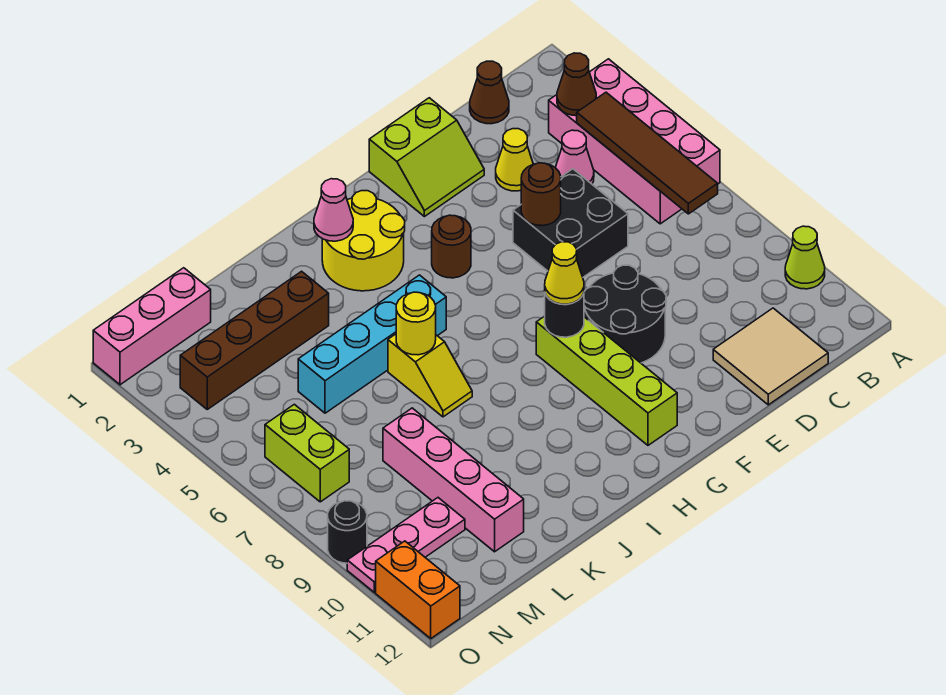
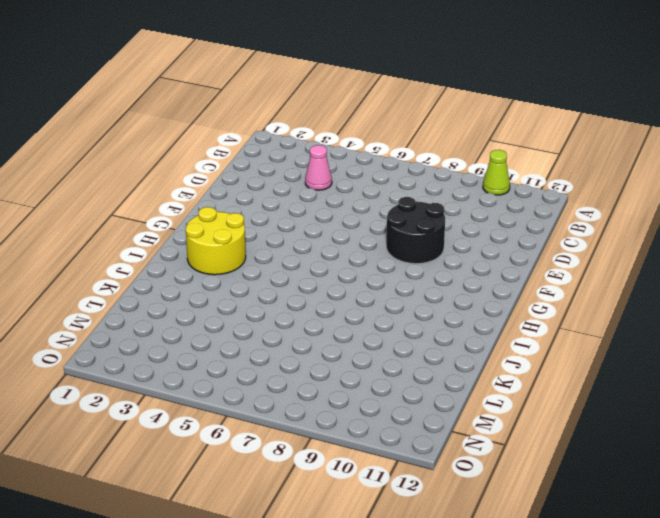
none -> pink 2x4 brick [549,59,720,224]
none -> brown 1x1 cone [470,61,509,124]
none -> tan 2x2 tile [713,308,828,405]

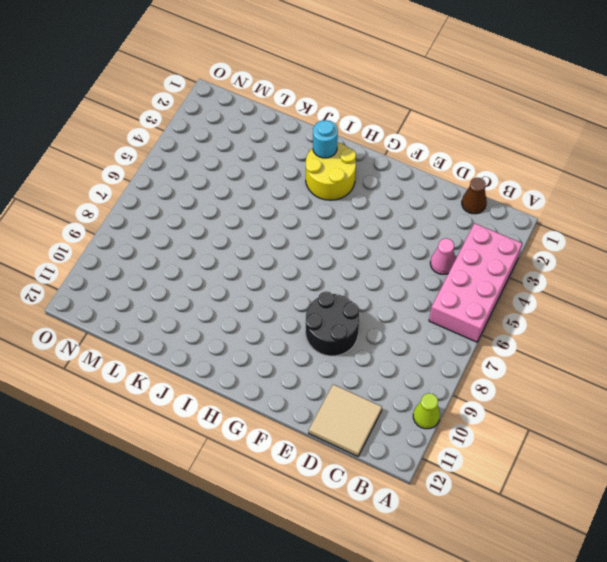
cyan 1x1 round brick [313,120,338,158] -> pink 1x1 cone [314,179,353,241]
none -> yellow 1x1 cone [496,129,533,191]
none -> black 2x2 brick [513,169,628,277]
none -> lime 2x2 slope [369,98,484,217]

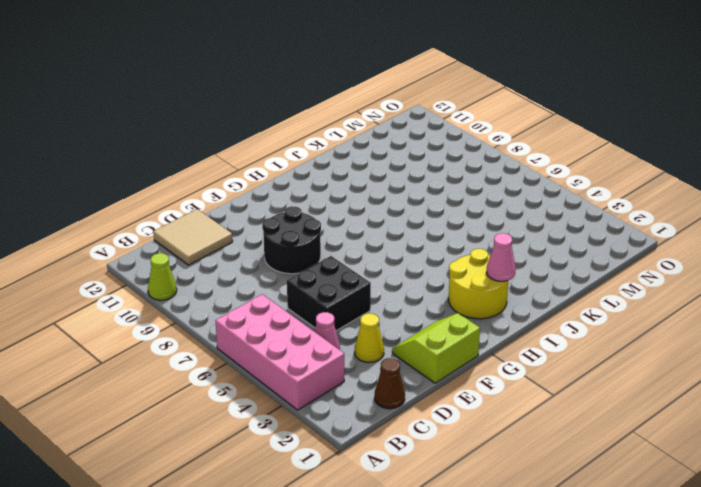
none -> brown 1x1 round brick [432,215,471,278]
none -> lime 1x4 brick [536,316,677,445]
none -> cyan 1x4 brick [298,275,446,413]

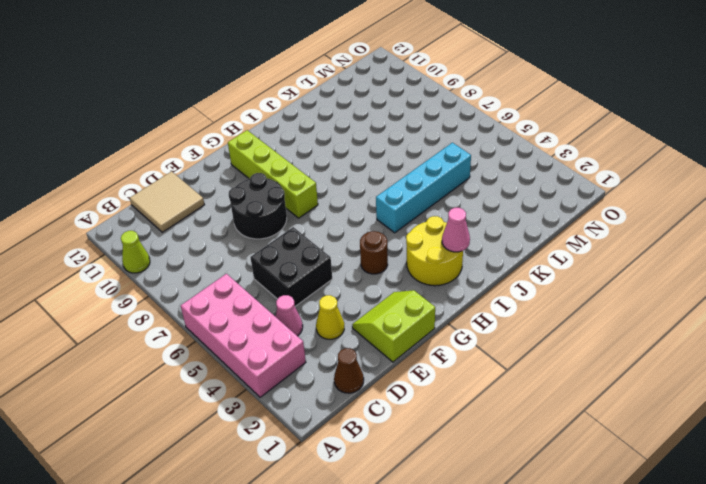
none -> yellow 1x2 slope [388,334,472,417]
none -> brown 1x4 brick [180,271,329,409]
none -> pink 1x4 brick [383,408,524,552]

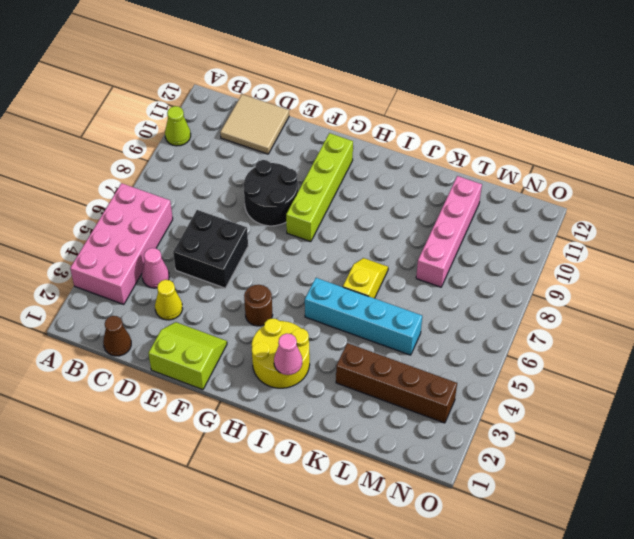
none -> pink 1x3 brick [93,268,211,385]
none -> pink 1x3 plate [347,498,465,592]
none -> lime 1x2 brick [265,404,349,502]

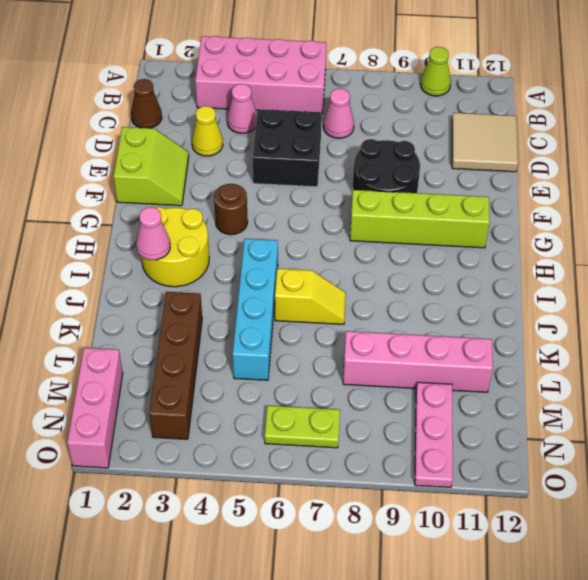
pink 1x1 cone [323,89,354,138] -> none
lime 1x2 plate [265,406,340,448] -> lime 1x2 brick [265,404,349,502]
none -> black 1x1 round brick [328,501,367,563]
none -> orange 1x2 brick [376,541,460,638]
none -> brown 1x1 cone [557,53,596,116]

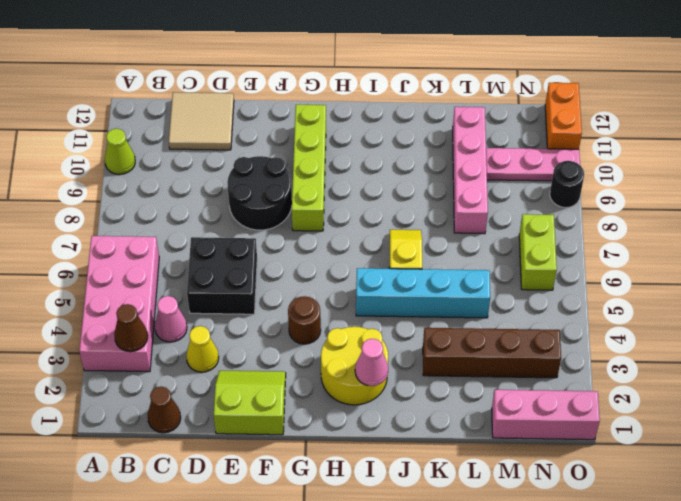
none -> brown 1x4 tile [577,92,718,214]
none -> brown 1x1 round brick [521,163,561,225]
none -> black 1x1 round brick [545,293,584,337]

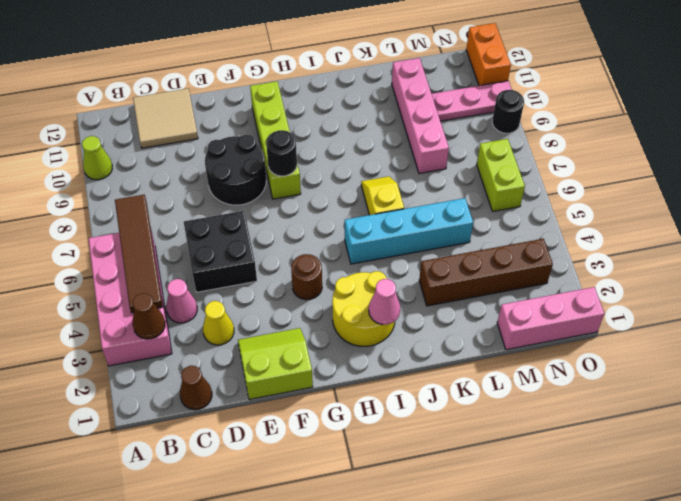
none -> brown 1x1 round brick [521,163,561,225]
none -> yellow 1x1 round brick [396,292,436,355]
none -> yellow 1x1 cone [545,242,584,304]

